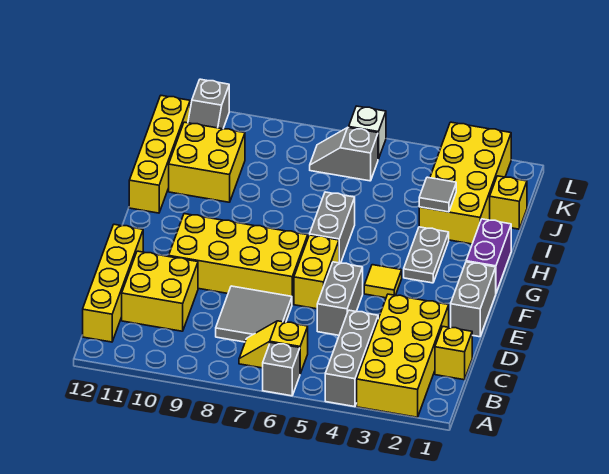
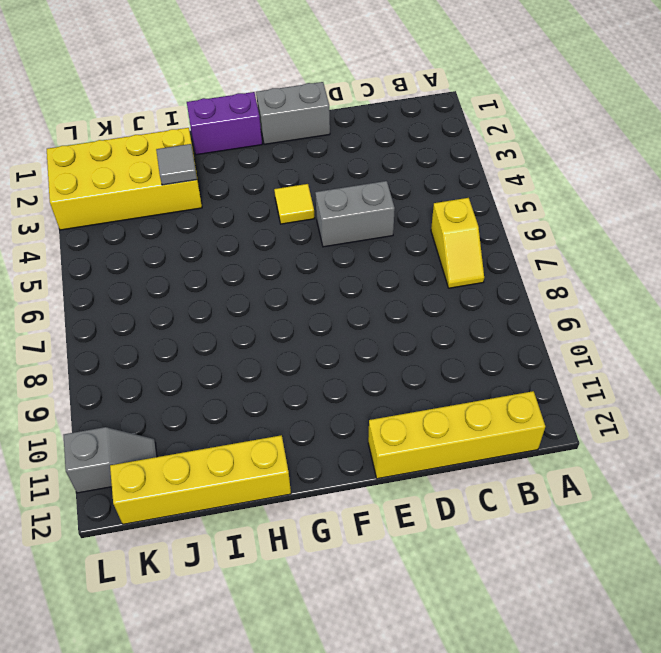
none -> yellow 2x4 brick [357,294,449,417]
none -> grey 1x3 brick [325,310,378,407]
none -> grey 1x1 brick [263,343,300,396]

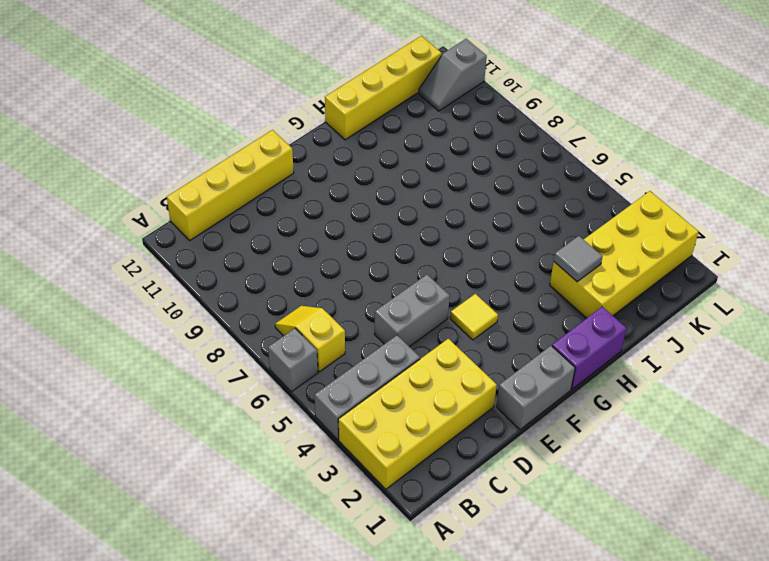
none -> yellow 1x1 brick [435,327,472,380]
none -> grey 2x2 tile [216,286,292,342]
none -> yellow 2x2 brick [122,251,198,331]

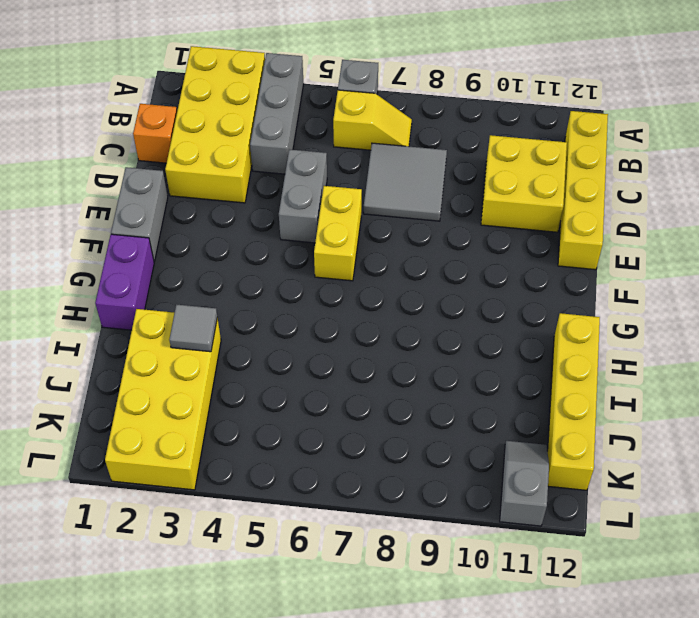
orange 1x1 brick [133,104,177,163] -> yellow 1x1 brick [435,327,472,380]
none -> yellow 2x4 brick [169,214,308,304]
none -> yellow 1x1 tile [364,265,402,298]
none -> grey 1x2 plate [404,227,449,283]

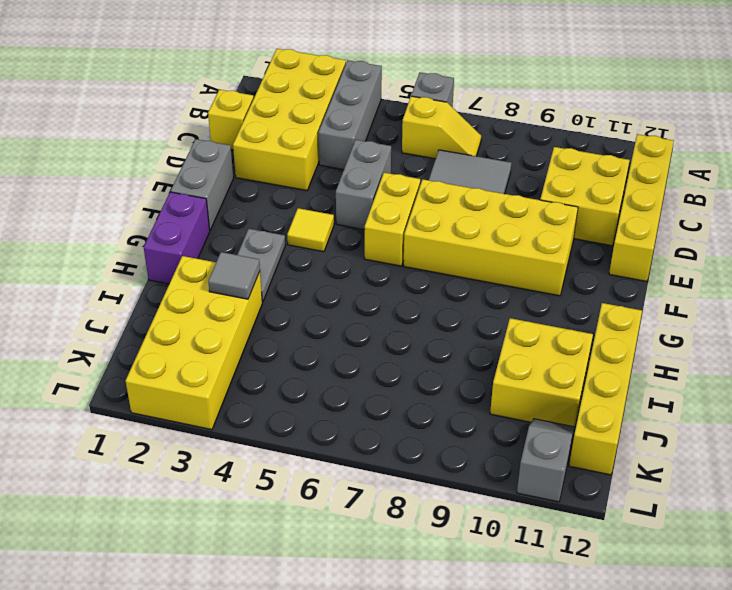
none -> grey 1x2 brick [310,192,355,263]
none -> yellow 1x1 brick [490,176,527,229]
none -> grey 1x2 slope [310,128,378,181]

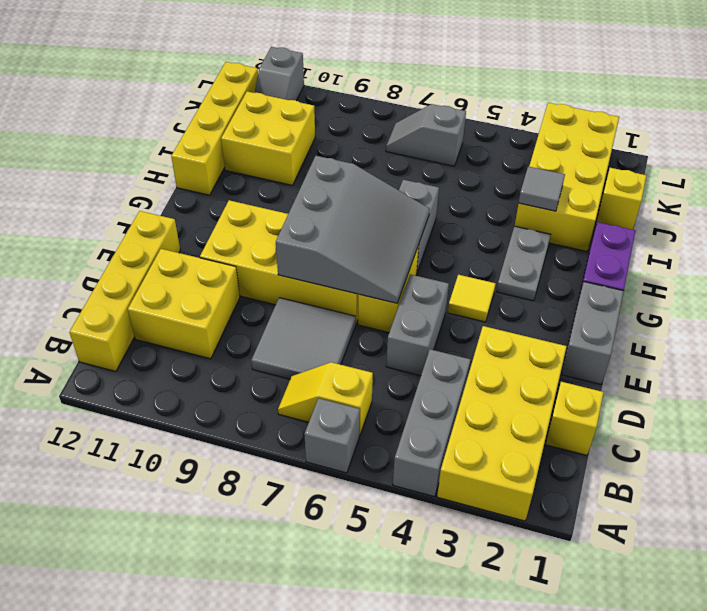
grey 3x3 slope [276,156,430,303] -> none
none -> white 1x1 brick [349,106,386,159]

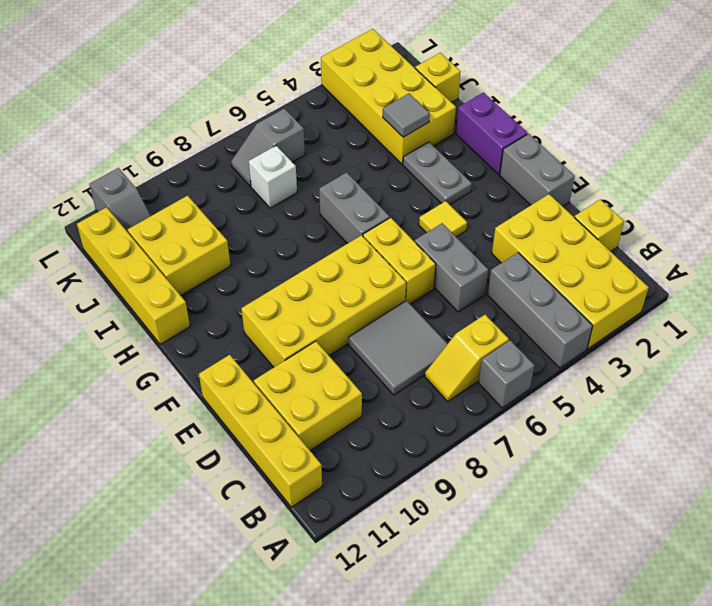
white 1x1 brick [249,146,297,208] -> white 1x1 brick moved to [349,106,386,159]

